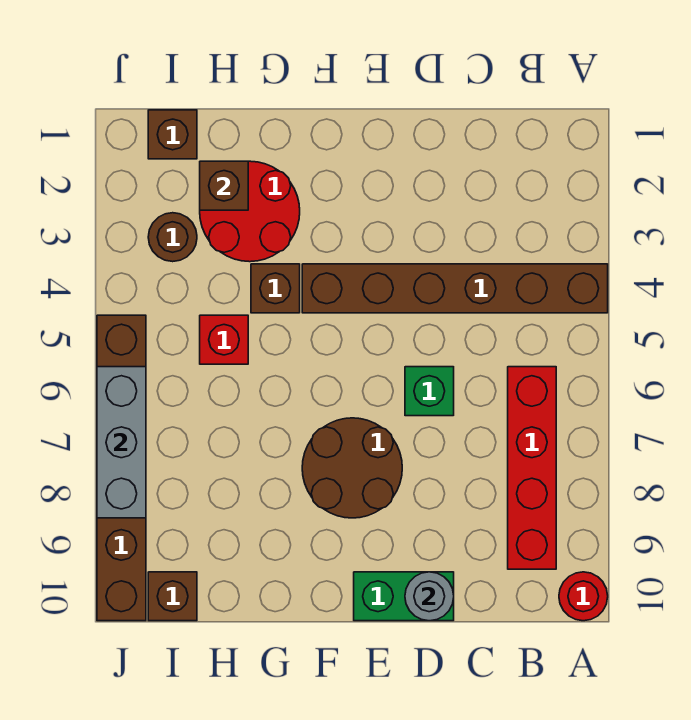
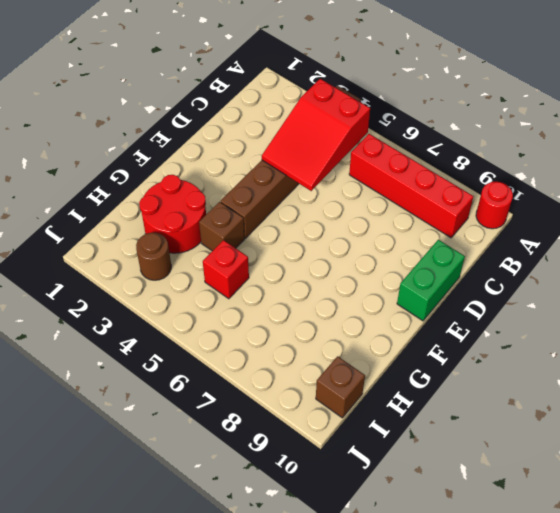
red 2x3 slope [262,79,370,191] -> none
none -> green 1x1 brick [405,367,454,416]
none -> brown 2x2 round brick [302,418,402,518]
none -> brown 1x1 brick [148,110,197,159]

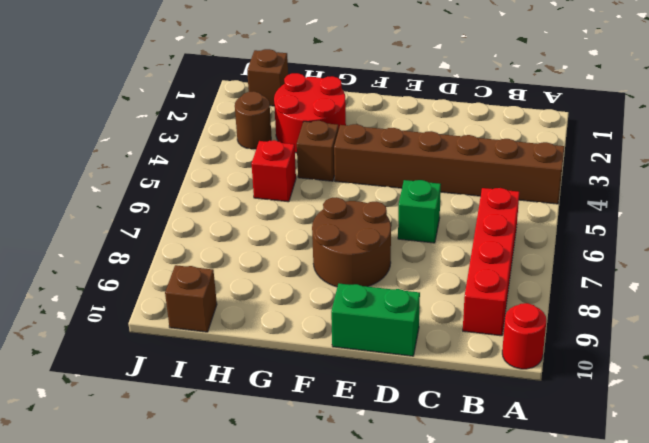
none -> brown 1x6 brick [97,315,146,621]
none -> grey 1x1 round brick [405,572,454,621]
none -> brown 1x1 brick [200,161,248,210]

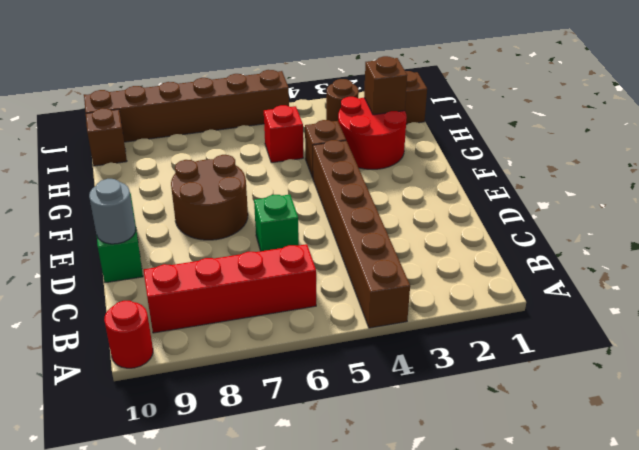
none -> grey 1x3 brick [97,367,146,518]

